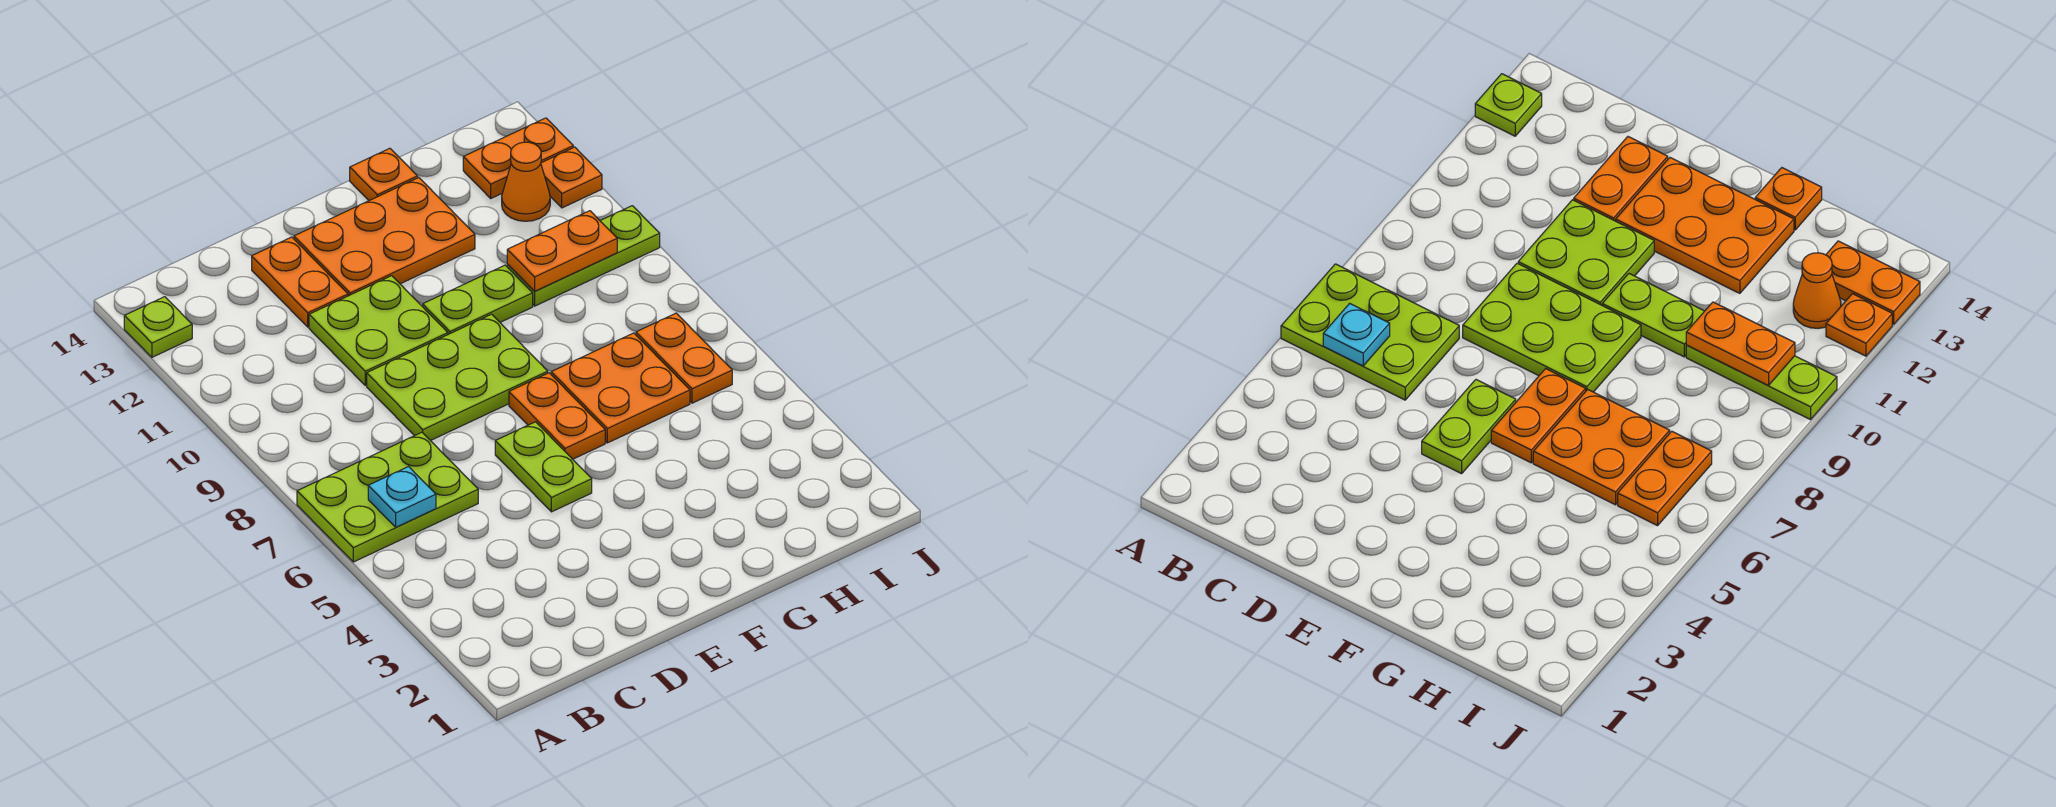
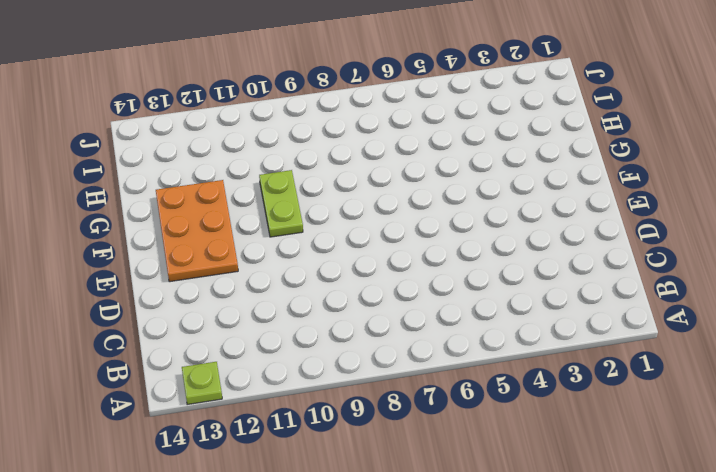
none -> lime 2x3 plate [297,432,478,562]
none -> lime 2x3 plate [367,314,548,441]
none -> lime 2x2 plate [309,276,448,385]

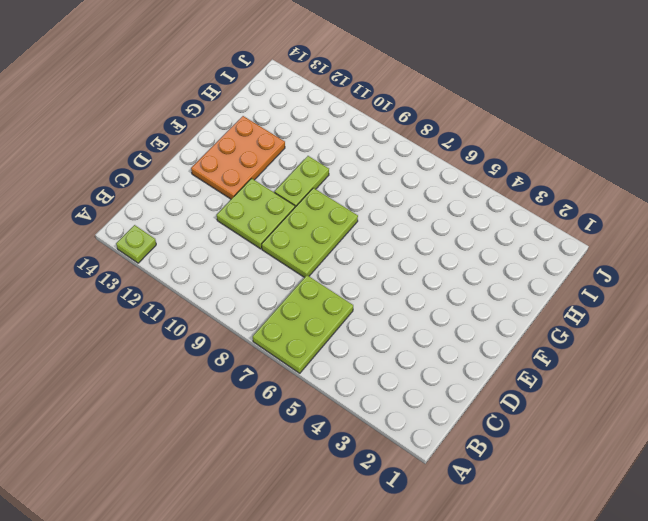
none -> orange 1x2 plate [252,237,348,327]
none -> lime 1x2 plate [495,422,592,512]
none -> orange 1x2 plate [509,373,605,459]

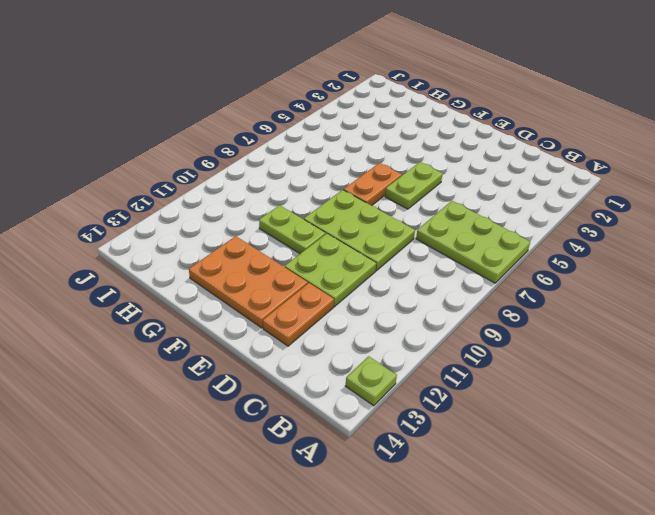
none -> orange 2x2 plate [551,333,690,443]
none -> orange 1x1 plate [350,148,418,201]
none -> lime 1x3 plate [507,206,660,306]

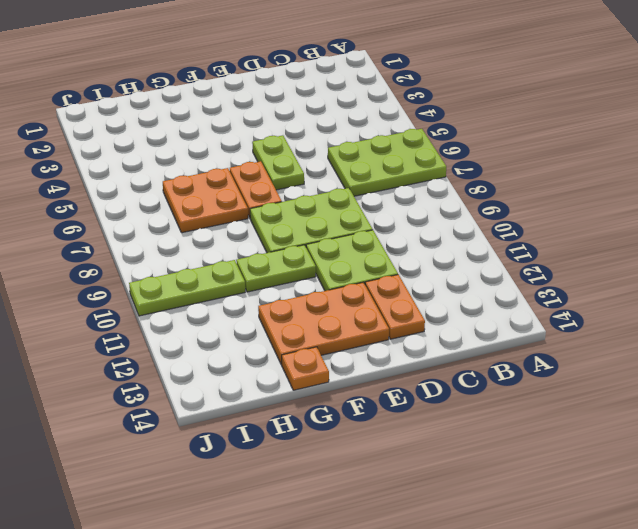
none -> lime 1x1 plate [124,297,192,357]
none -> orange 1x2 plate [636,313,732,403]
none -> orange 1x1 cone [502,142,550,221]

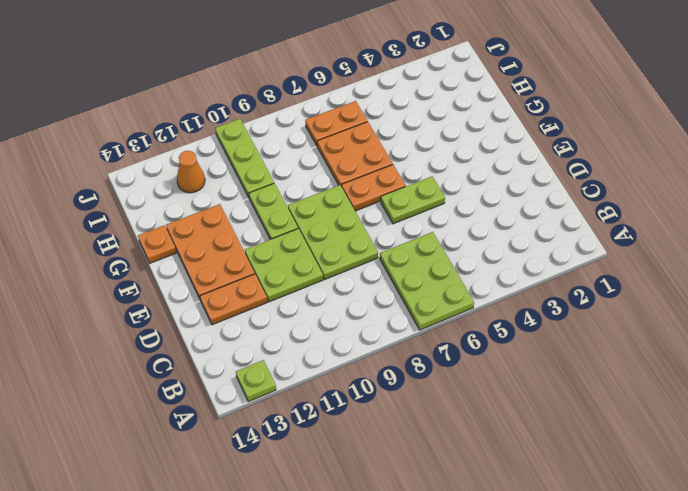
none -> orange 1x2 plate [463,118,573,198]
none -> orange 1x1 plate [541,147,602,208]
none -> cyan 1x1 plate [368,467,436,527]

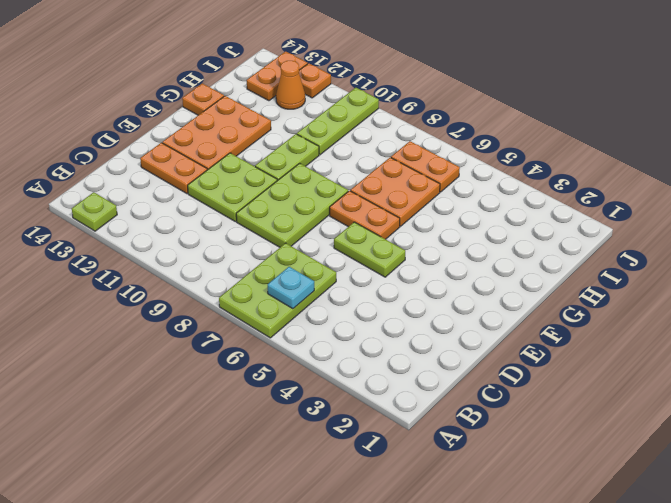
none -> orange 1x2 plate [507,211,617,291]

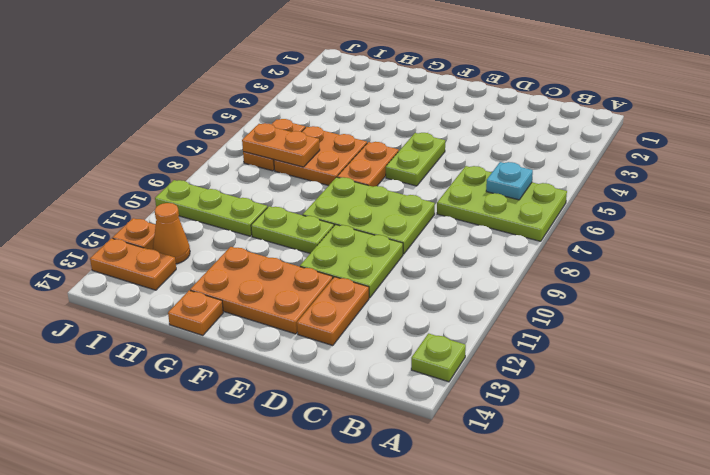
orange 1x2 plate [242,123,320,167] -> orange 1x2 plate moved to [507,211,617,291]

